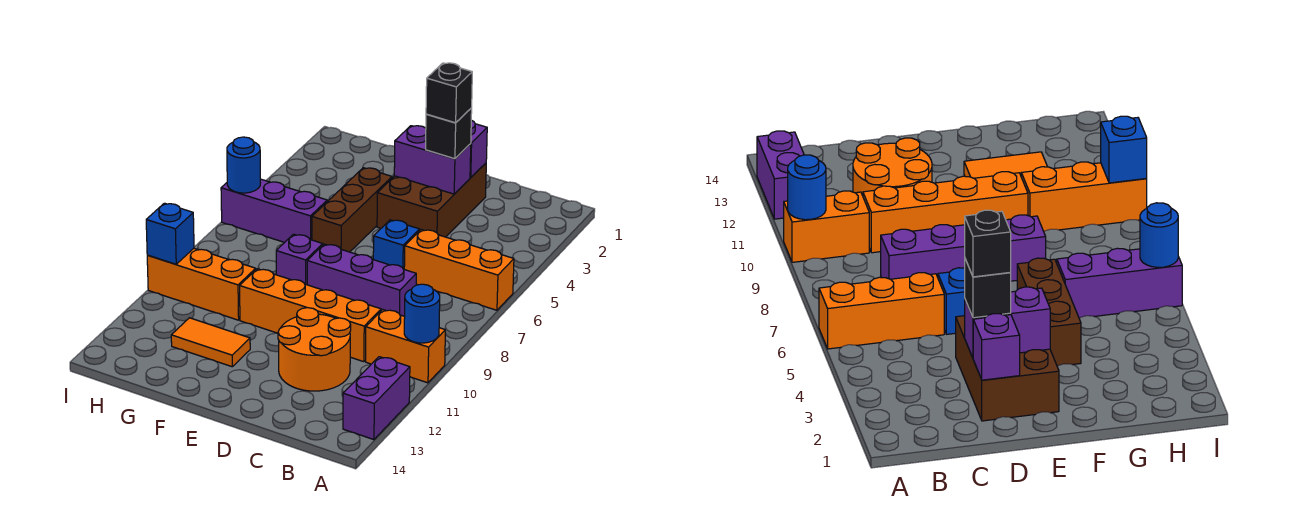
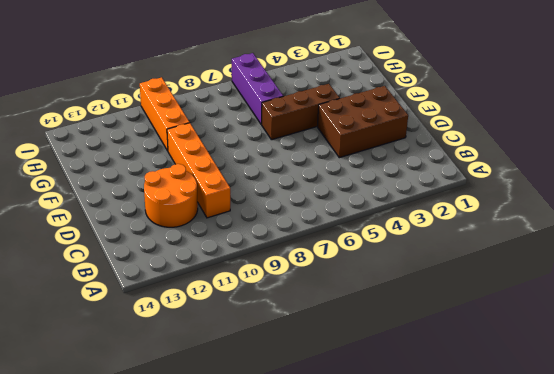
none -> orange 1x3 brick [404,230,514,310]
none -> orange 1x2 brick [366,310,445,383]
none -> purple 1x2 brick [343,357,410,440]

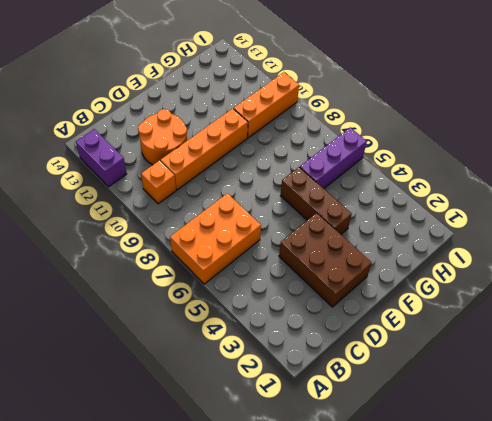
orange 2x3 brick [170,193,261,284] -> orange 1x3 brick [404,230,514,310]
orange 1x1 brick [141,161,176,204] -> orange 1x2 brick [366,310,445,383]
none -> purple 1x3 brick [307,244,416,316]
none -> blue 1x1 brick [373,220,420,269]
none -> purple 1x1 brick [276,234,323,285]

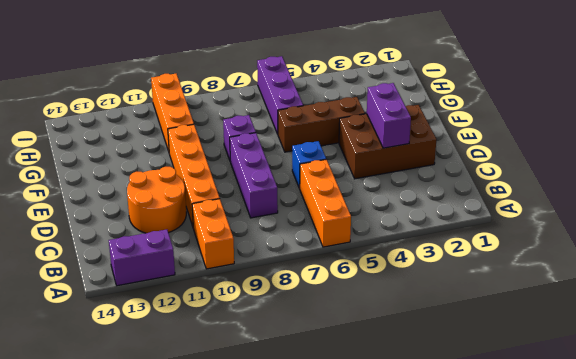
none -> orange 1x2 tile [171,318,250,367]
none -> blue 1x1 round brick [404,284,440,343]
none -> purple 1x1 brick [470,120,487,178]

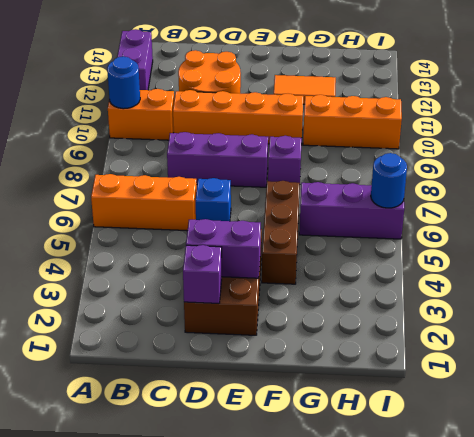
none -> blue 1x1 brick [146,203,194,264]
none -> black 1x1 brick [426,108,472,159]
none -> black 1x1 brick [426,63,472,123]

